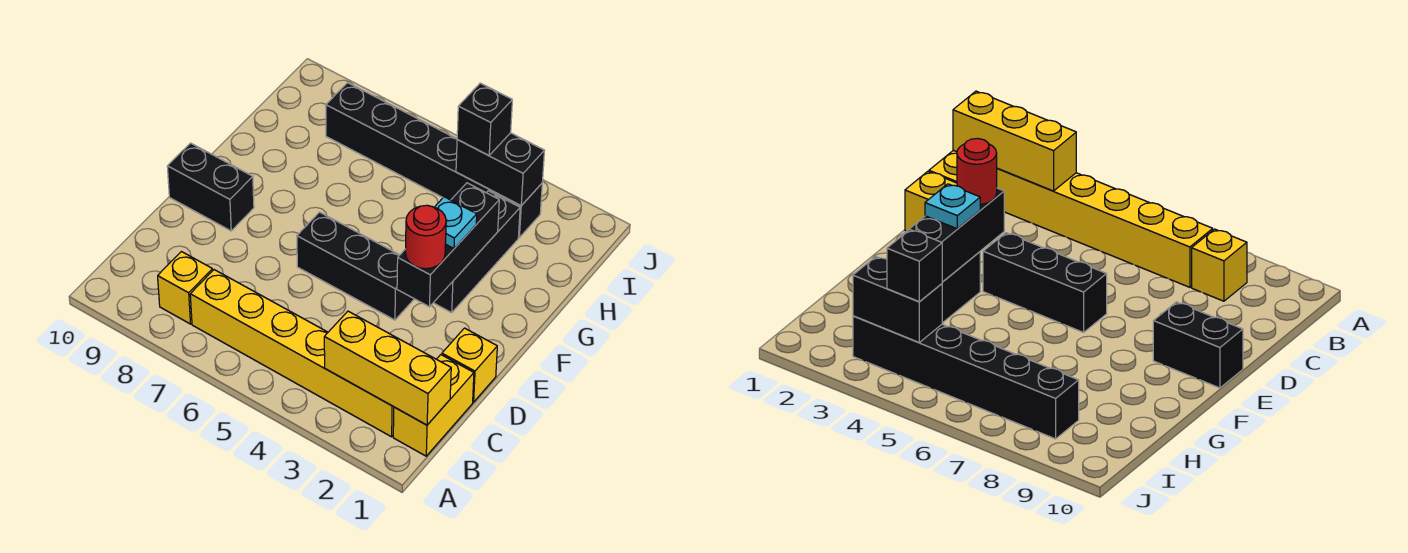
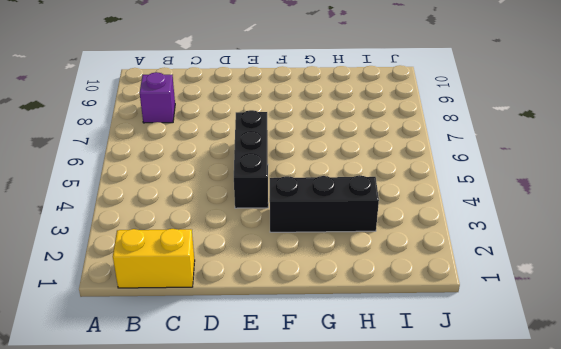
purple 1x1 brick [140,72,175,123] -> yellow 1x1 brick [158,252,213,324]
none -> yellow 1x6 brick [190,270,394,437]
none -> yellow 1x1 brick [442,328,497,402]
none -> black 1x2 brick [167,143,254,231]

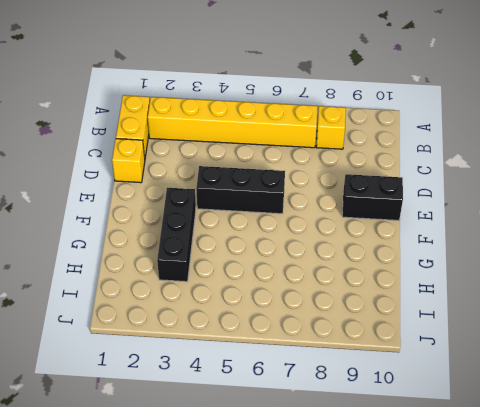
none -> black 1x6 brick [326,83,542,237]
none -> yellow 1x3 brick [324,311,451,425]
none -> black 1x3 brick [397,183,499,307]

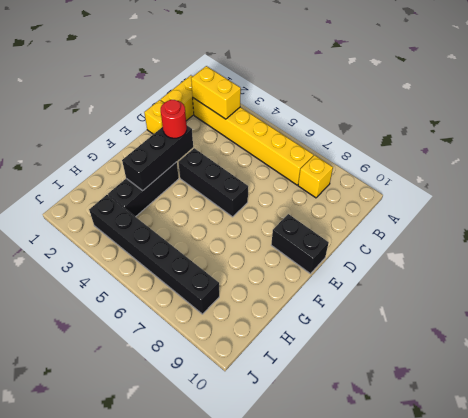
yellow 1x2 brick [191,66,241,119] -> yellow 1x3 brick [324,311,451,425]
none -> black 1x2 brick [456,133,545,206]
none -> cyan 1x1 plate [435,197,477,248]
none -> black 1x1 brick [457,83,512,155]

